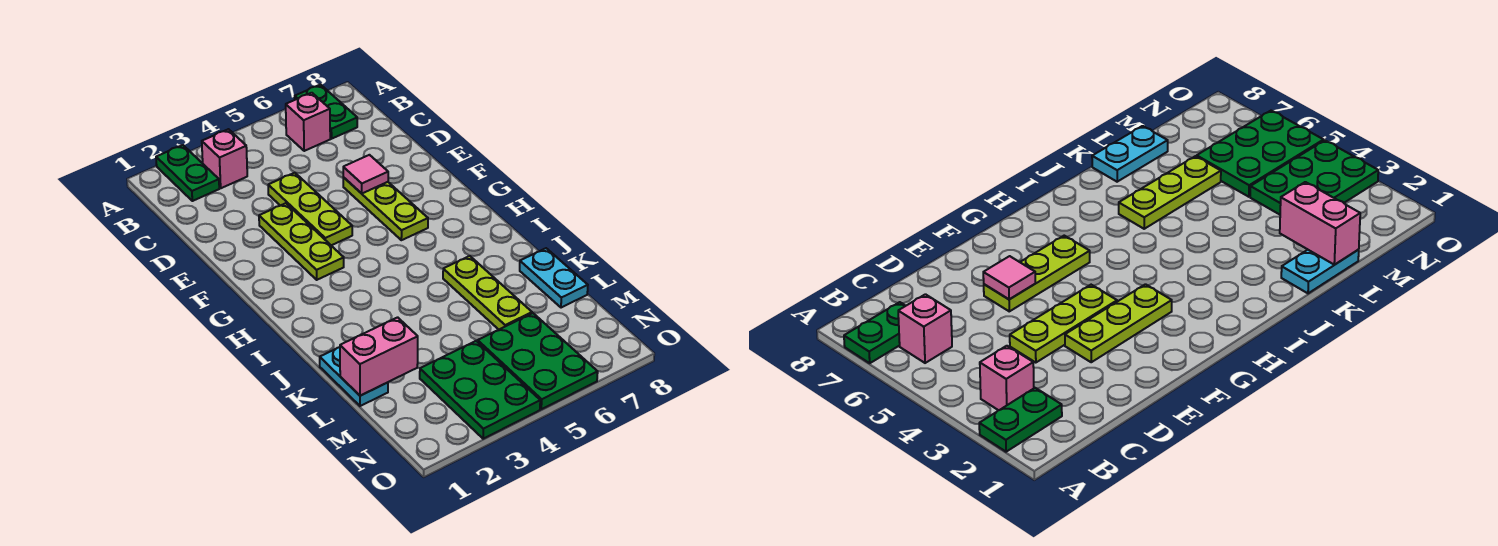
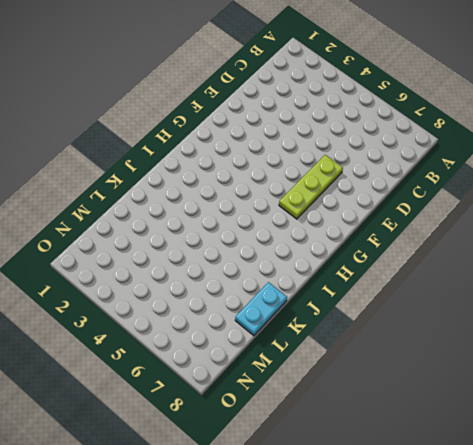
none -> green 1x2 plate [156,145,219,201]
none -> green 1x2 plate [295,85,357,139]
none -> pink 1x1 brick [202,129,247,188]

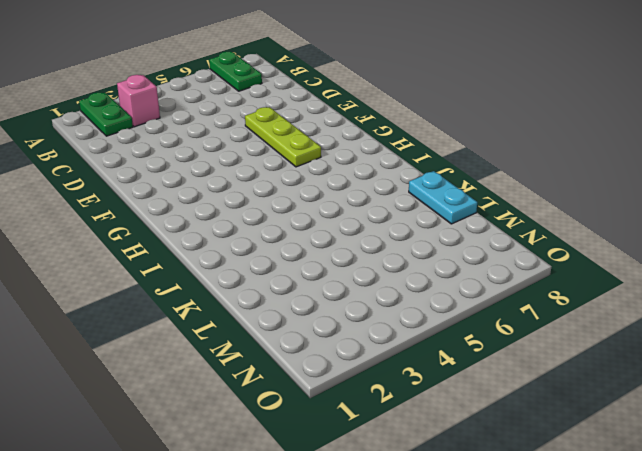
none -> pink 1x1 brick [286,93,330,151]
none -> lime 1x3 plate [268,173,352,246]
none -> lime 1x3 plate [259,203,344,280]

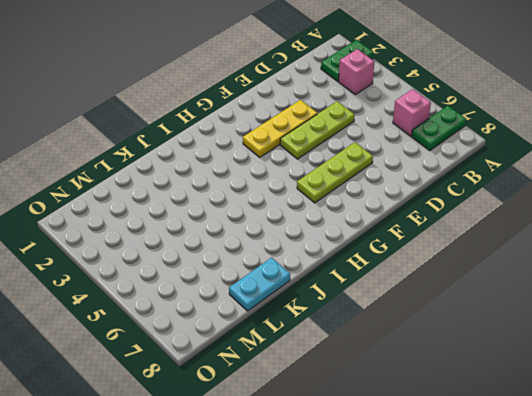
yellow 1x3 plate [243,100,317,157] -> lime 1x3 plate [259,203,344,280]
none -> lime 1x3 plate [443,256,532,330]
none -> cyan 1x2 plate [320,347,388,406]
none -> green 2x3 plate [420,341,540,439]

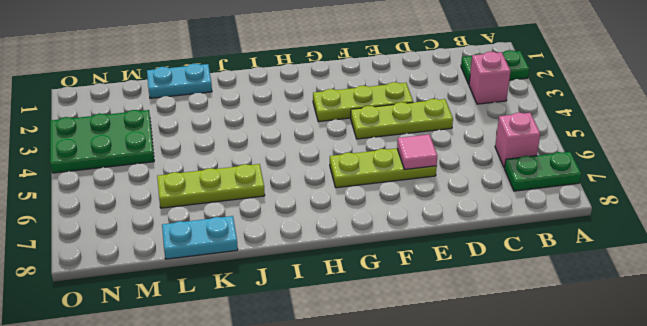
none -> green 2x3 plate [478,313,598,409]
none -> pink 1x2 brick [340,317,418,396]

